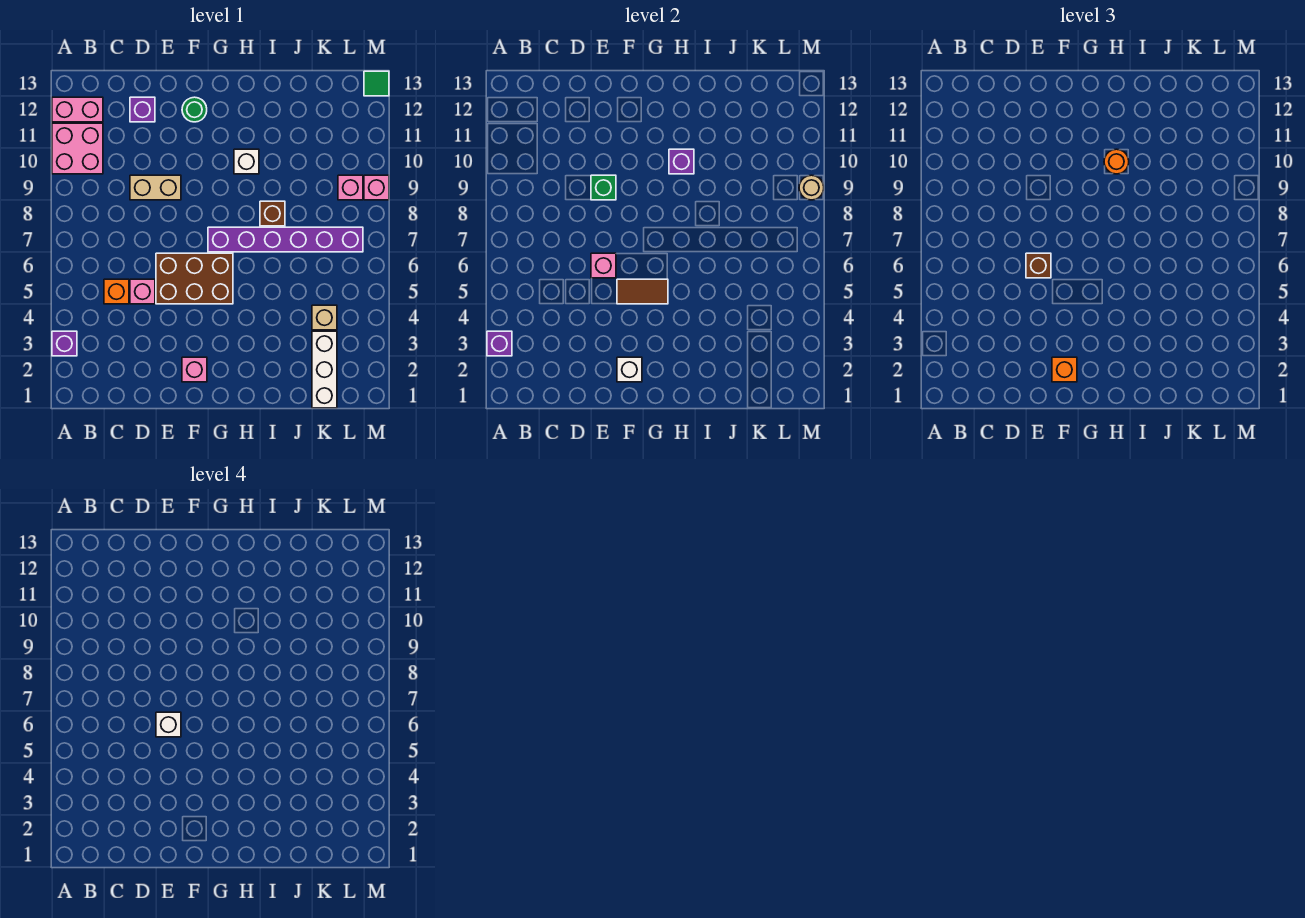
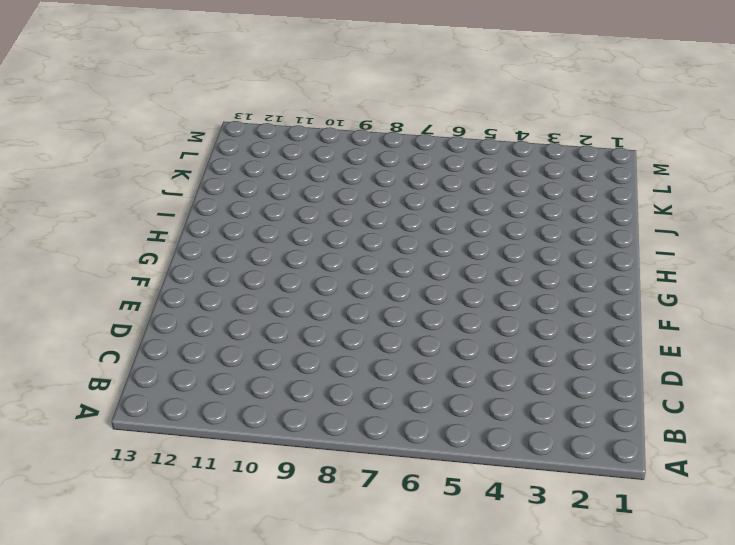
none -> purple 1x1 brick [52,331,77,356]
none -> pink 2x2 brick [52,123,103,174]
none -> pink 1x2 brick [52,97,103,122]

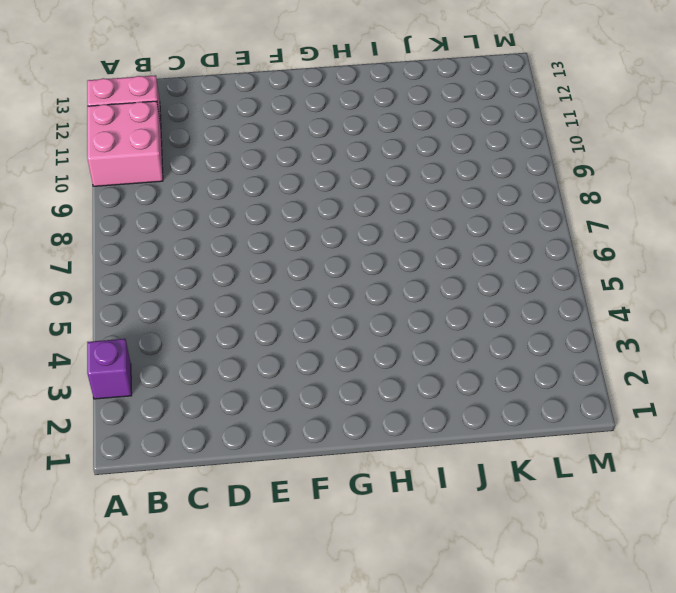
none -> orange 1x1 brick [104,279,129,304]
none -> pink 1x1 brick [130,279,155,304]
none -> tan 1x2 brick [130,175,181,200]

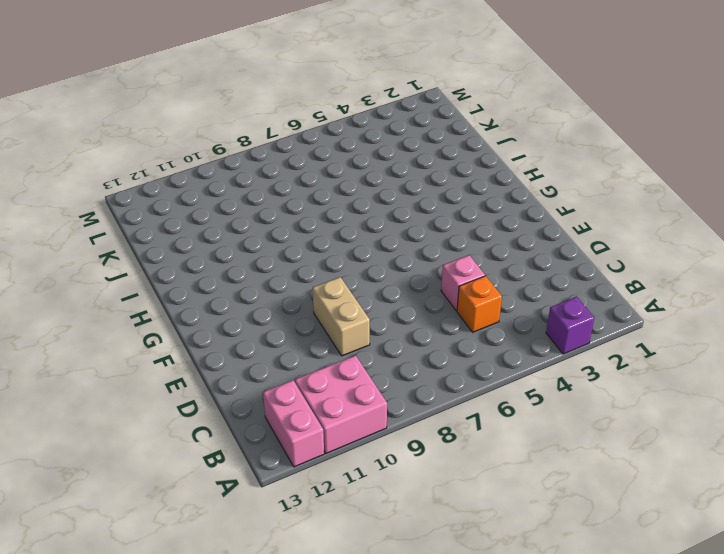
none -> purple 1x1 brick [130,97,155,122]
none -> brown 2x3 brick [156,253,233,304]
none -> pink 1x1 brick [182,357,207,382]

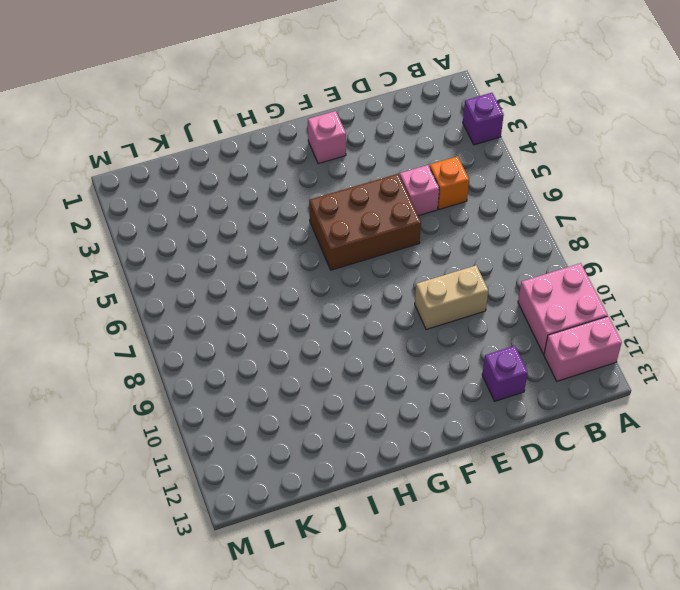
none -> green 1x1 round brick [182,97,207,122]
none -> purple 1x6 brick [208,227,363,252]
none -> white 1x1 brick [234,149,259,174]

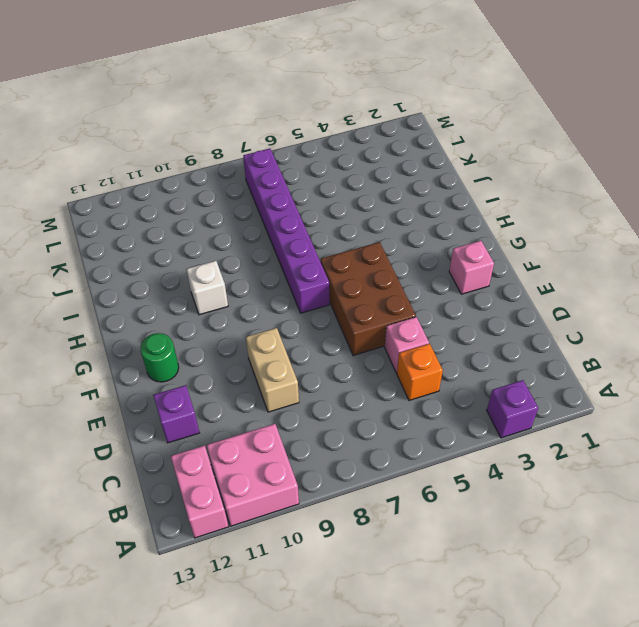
none -> brown 1x1 brick [260,201,285,226]
none -> white 1x3 brick [312,331,337,408]
none -> tan 1x1 brick [312,305,337,330]

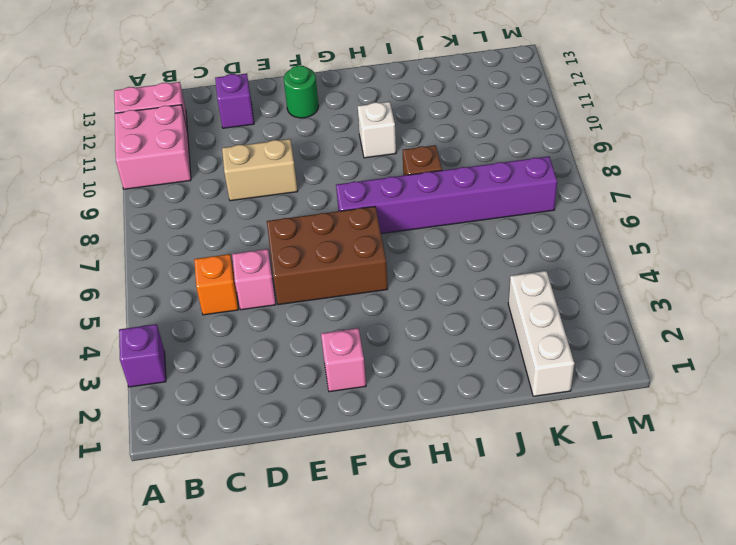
none -> tan 1x1 brick [312,305,337,330]
none -> pink 1x1 brick [338,175,363,200]
none -> pink 1x1 brick [364,175,389,200]

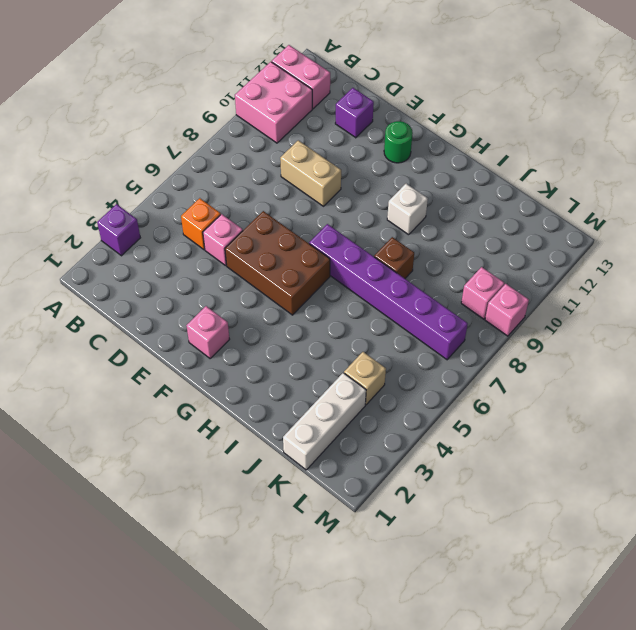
none -> green 1x1 tile [364,71,389,96]
none -> purple 1x1 brick [487,331,512,356]
none -> pink 1x1 brick [591,253,616,278]

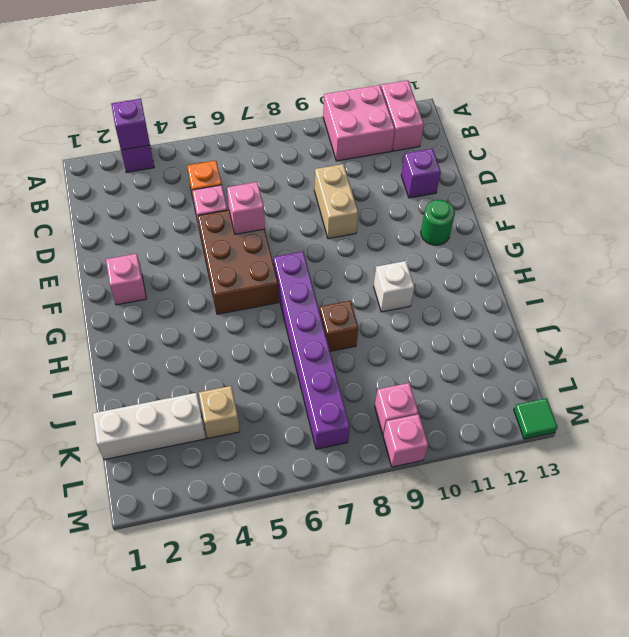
none -> green 1x1 brick [591,175,616,200]
none -> white 1x1 brick [617,357,642,382]
none -> brown 1x2 tile [617,279,668,304]

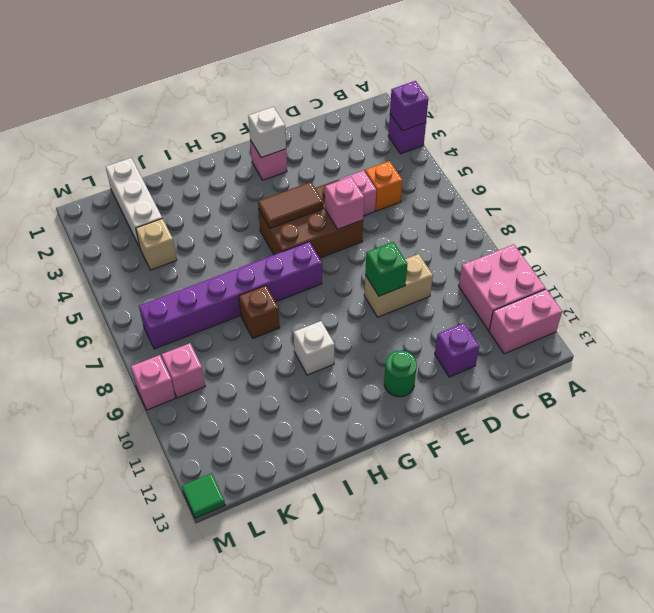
none -> purple 1x1 brick [669,149,694,174]
none -> tan 1x1 round brick [799,175,824,200]
none -> brown 1x1 brick [1026,253,1051,278]

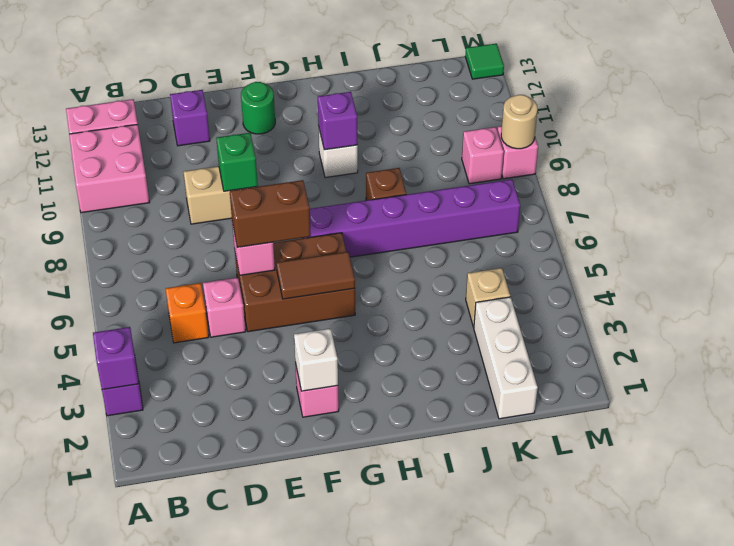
brown 1x2 brick [230,180,311,247] -> brown 1x1 brick [1026,253,1051,278]
none -> orange 1x1 brick [1052,357,1077,382]
none -> orange 1x1 round brick [1104,149,1129,174]
none -> white 1x1 brick [156,712,181,737]

